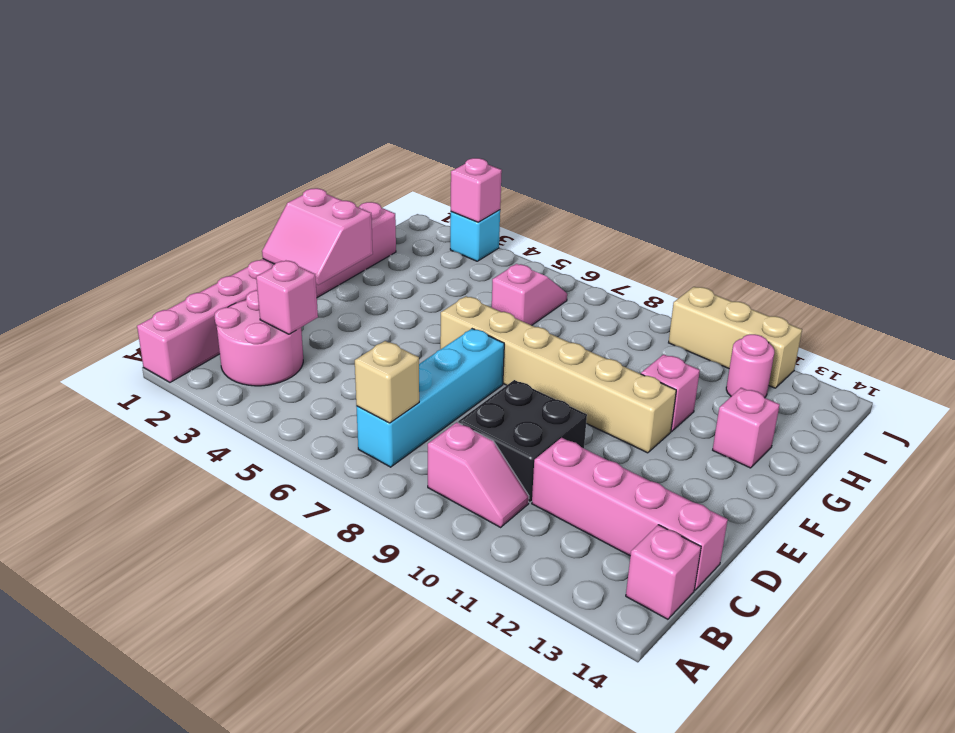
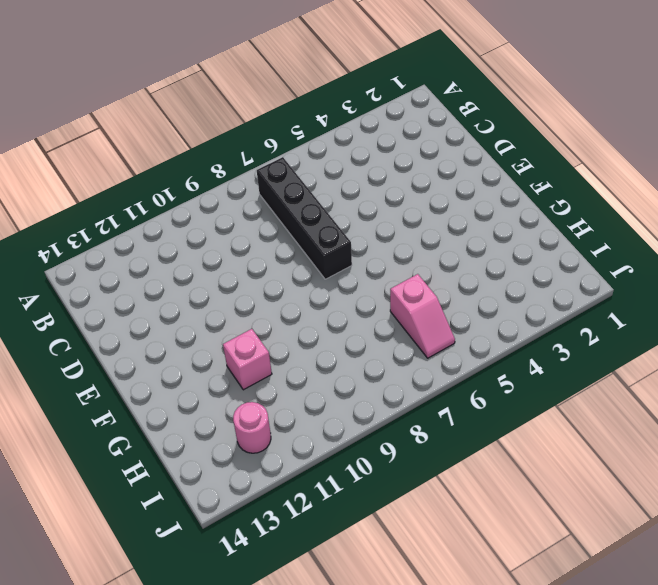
black 1x4 brick [257,157,352,279] -> cyan 1x4 brick [356,329,504,467]
none -> pink 1x8 brick [137,202,396,382]
none -> pink 2x2 round brick [215,290,303,386]
none -> pink 1x2 slope [428,422,529,527]

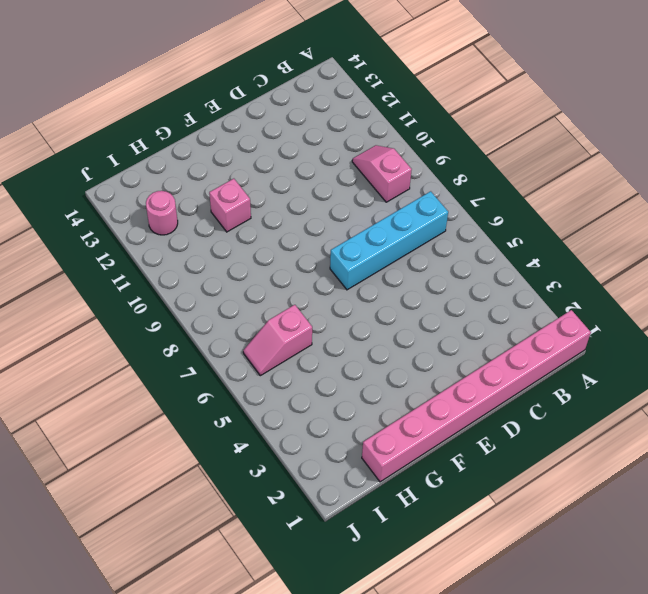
none -> pink 2x2 round brick [215,290,303,386]
none -> pink 1x1 brick [626,525,701,619]
none -> black 2x2 brick [458,380,587,503]

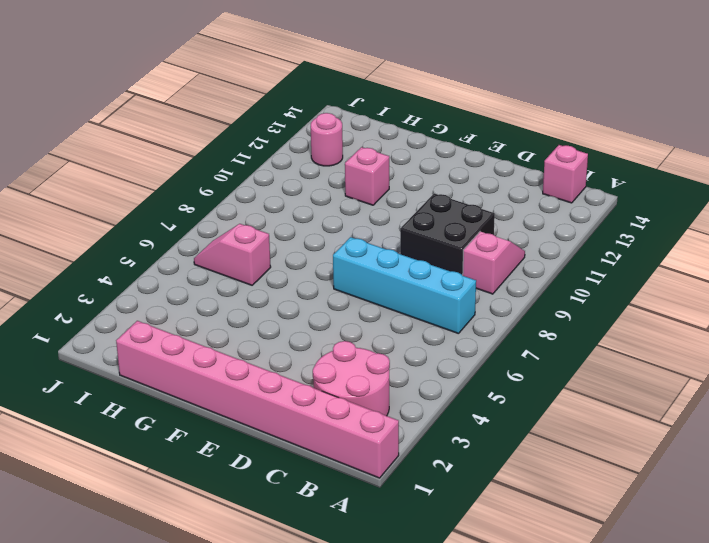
none -> pink 1x4 brick [532,438,728,590]
none -> tan 1x6 brick [440,296,676,453]
none -> pink 1x1 brick [713,388,780,468]

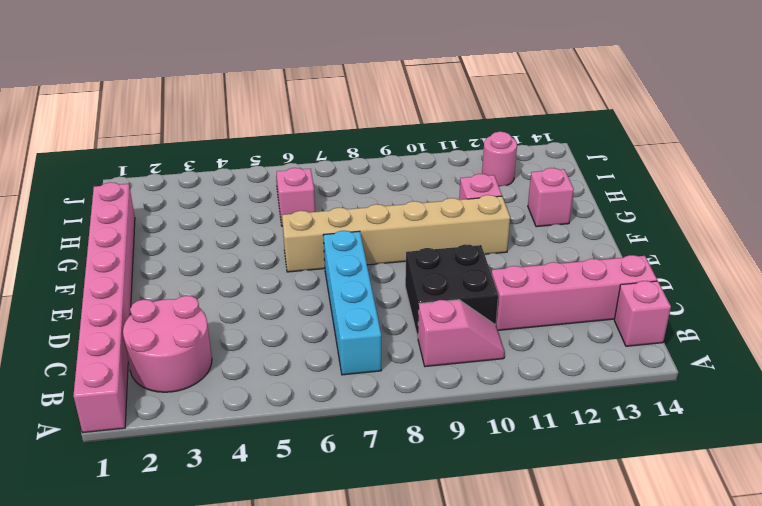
none -> cyan 1x1 brick [450,210,500,261]
none -> tan 1x3 brick [669,287,802,388]
none -> tan 1x1 brick [355,341,419,423]

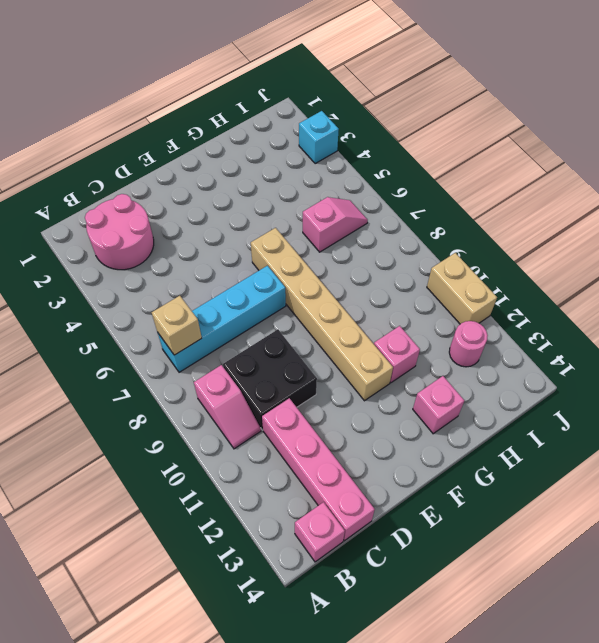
tan 1x2 brick [427,253,497,324] -> tan 1x3 brick [669,287,802,388]
none -> pink 1x8 brick [137,202,396,382]
none -> pink 1x1 brick [256,261,318,334]
none -> pink 2x2 slope [262,188,373,285]

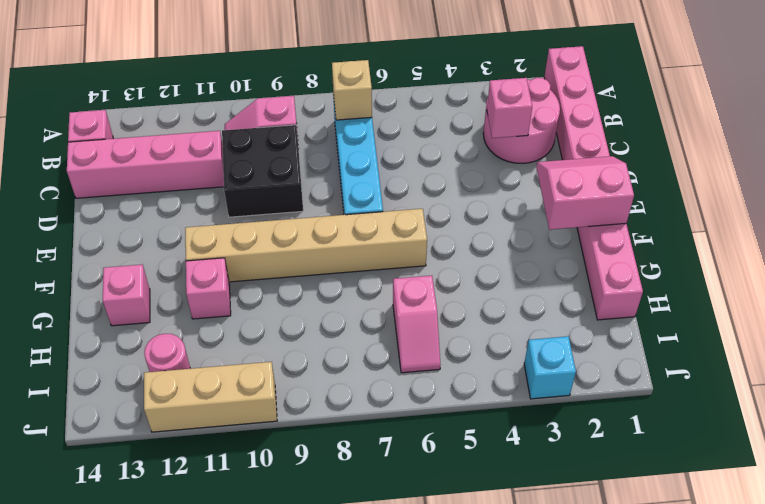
none -> pink 1x1 brick [451,158,502,222]

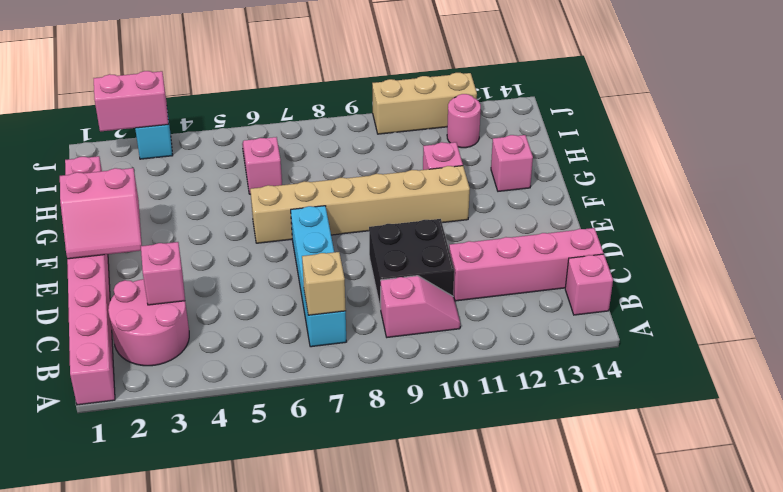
pink 1x2 brick [94,71,169,131] -> pink 1x1 brick [451,158,502,222]

